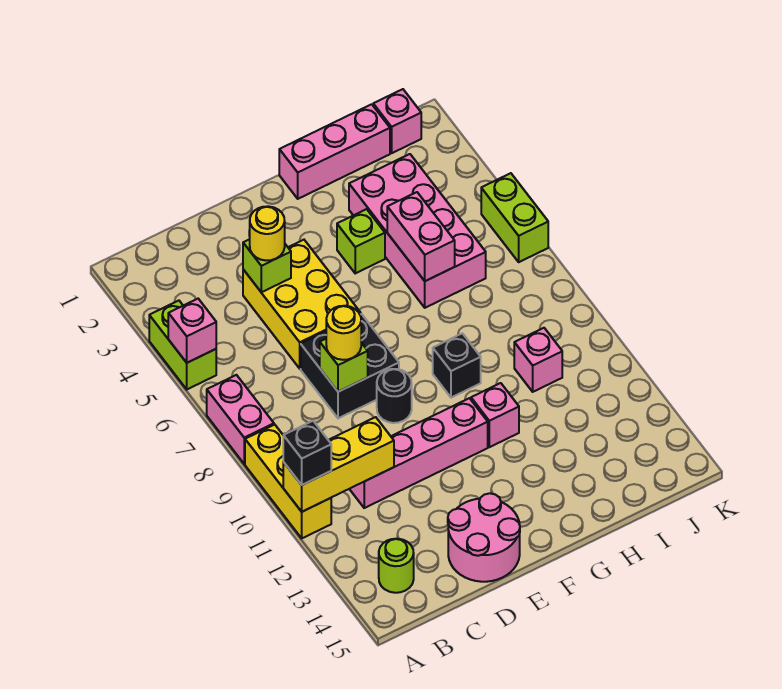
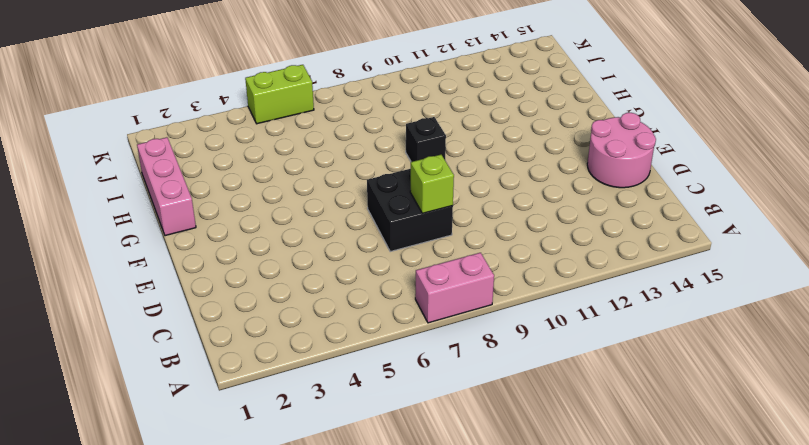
none -> lime 1x2 brick [149,301,216,389]
none -> yellow 1x3 brick [245,425,331,538]
none -> lime 1x1 round brick [379,539,414,593]

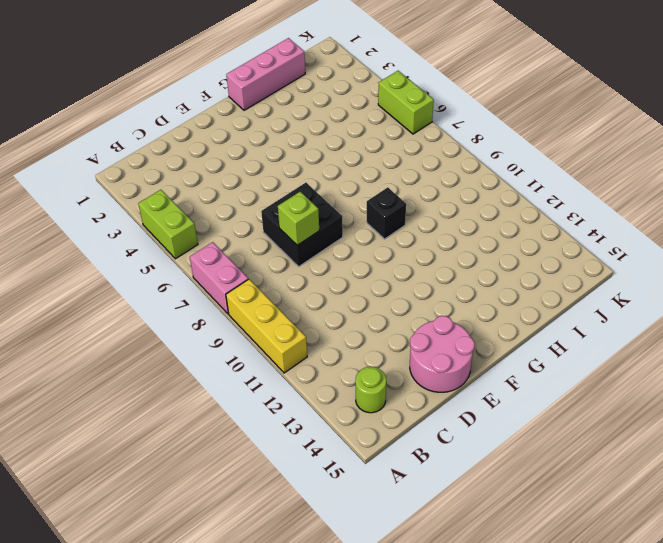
none -> pink 1x4 brick [350,398,488,508]
none -> yellow 2x3 brick [243,240,361,369]
none -> black 1x1 round brick [377,369,412,423]

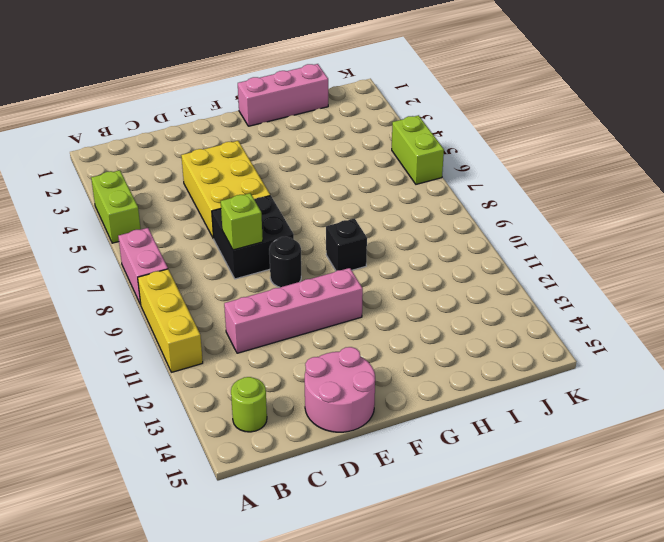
none -> lime 1x1 brick [337,209,385,273]
none -> pink 1x1 brick [471,383,519,447]
none -> pink 2x4 brick [349,154,486,308]

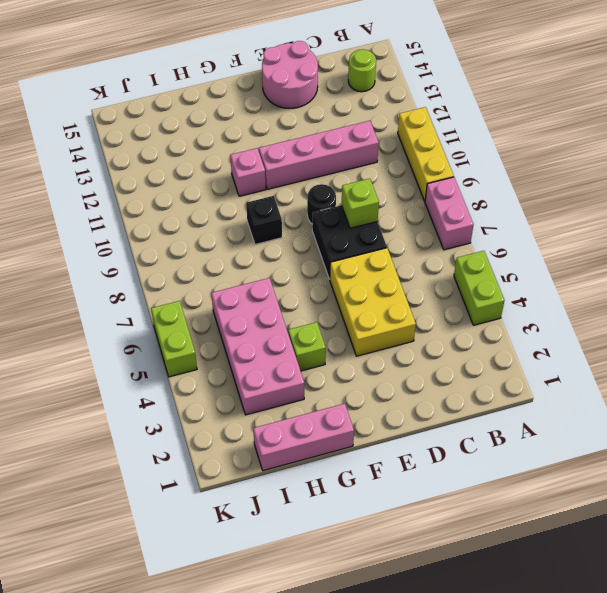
none -> pink 1x1 brick [514,328,562,392]
none -> pink 1x1 brick [373,89,421,153]
none -> pink 1x1 brick [168,299,216,363]

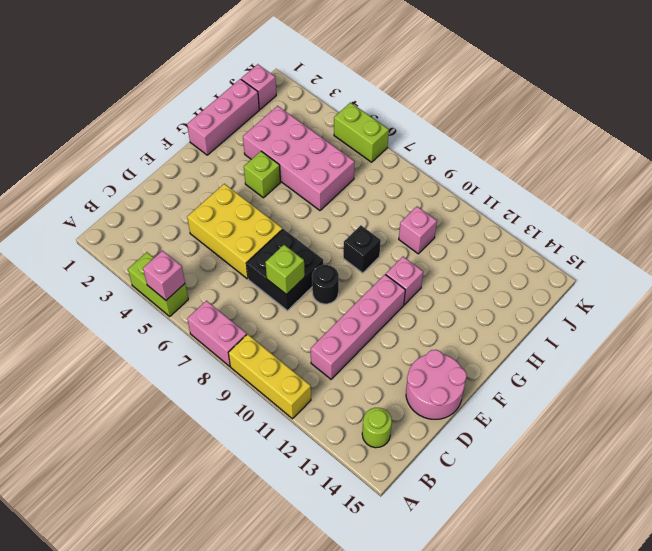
none -> yellow 1x3 brick [283,417,394,512]
none -> lime 1x1 brick [243,239,291,292]
none -> pink 1x2 brick [387,192,455,281]

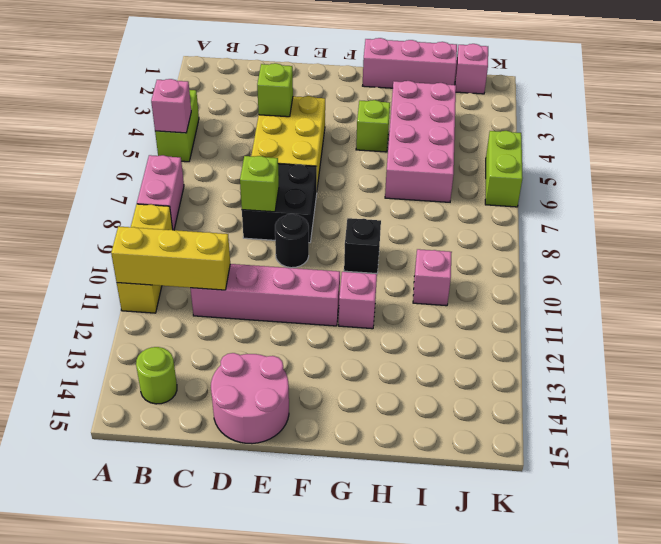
none -> pink 1x2 brick [387,192,455,281]
none -> black 1x1 brick [283,421,331,485]
none -> yellow 1x1 round brick [250,206,285,260]

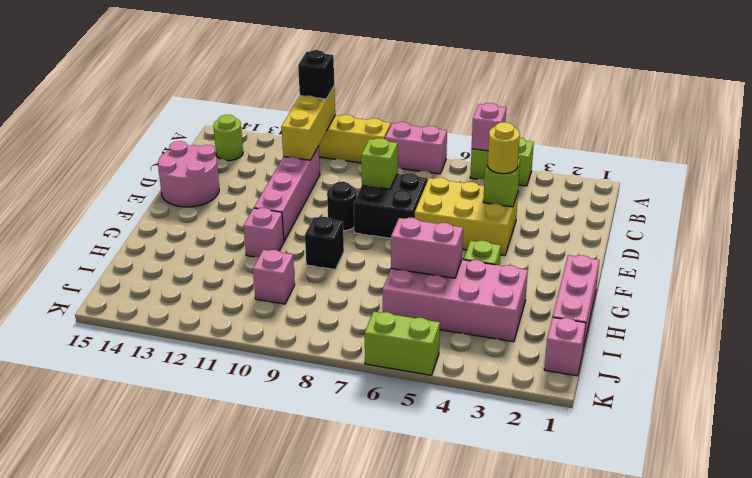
none -> yellow 1x1 round brick [326,306,361,360]

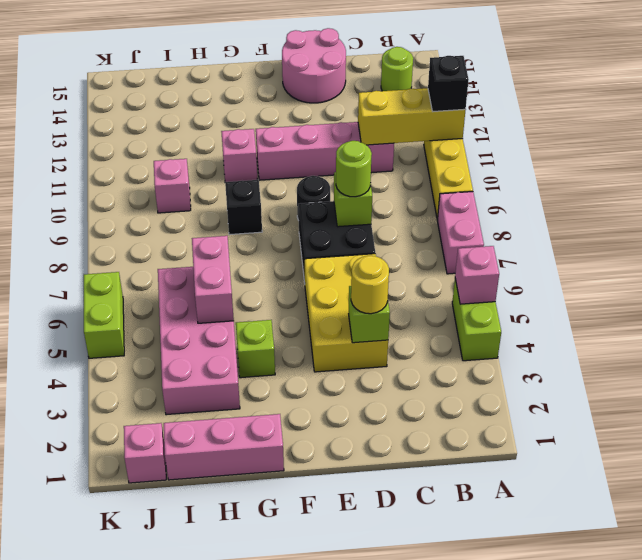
lime 1x1 round brick [336,141,372,197] -> yellow 1x1 round brick [326,306,361,360]

